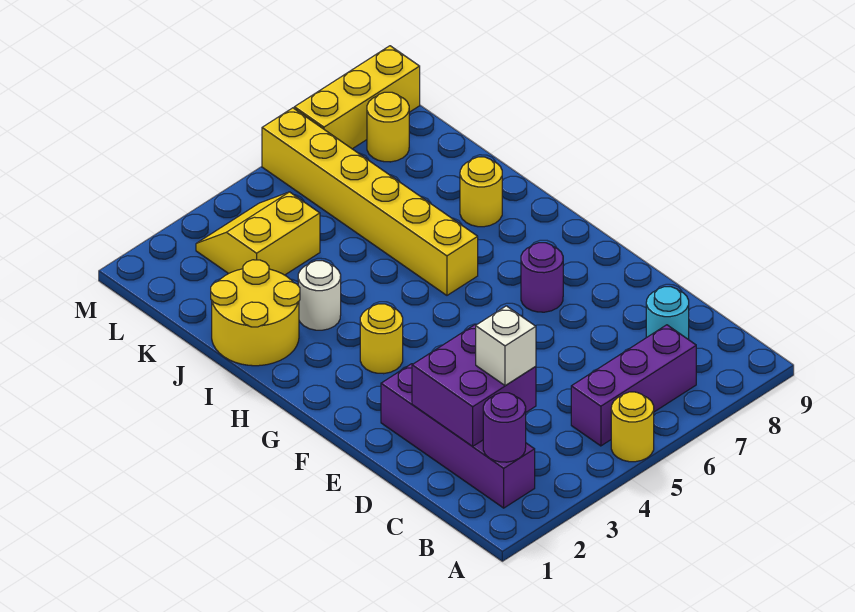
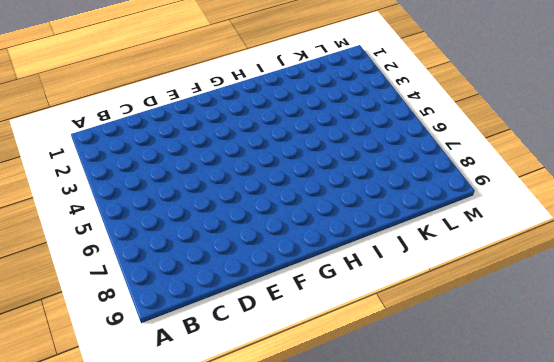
none -> yellow 1x1 round brick [611,392,654,462]
none -> purple 1x4 brick [381,364,535,508]
none -> purple 1x3 brick [571,325,696,446]

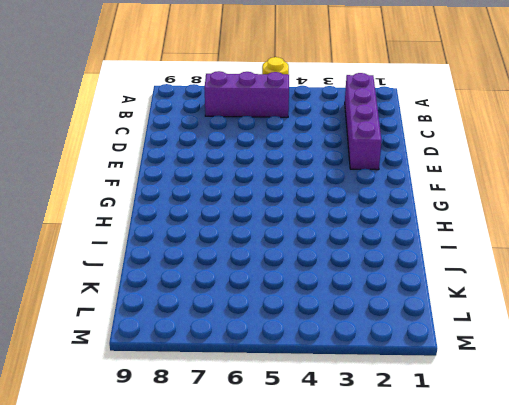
none -> cyan 1x1 round brick [646,287,689,340]
none -> purple 1x1 round brick [521,243,563,312]
none -> yellow 1x1 round brick [360,304,403,374]

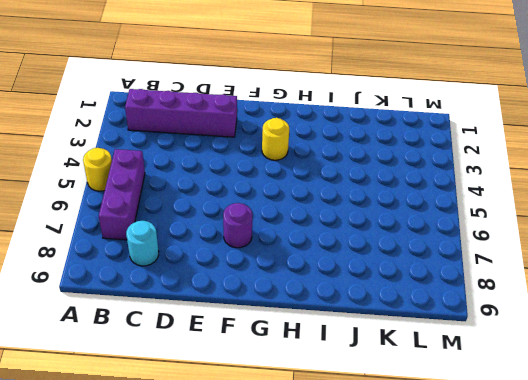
none -> yellow 1x6 brick [262,108,478,295]
none -> yellow 2x2 round brick [211,260,300,366]
none -> white 1x1 round brick [298,261,341,330]

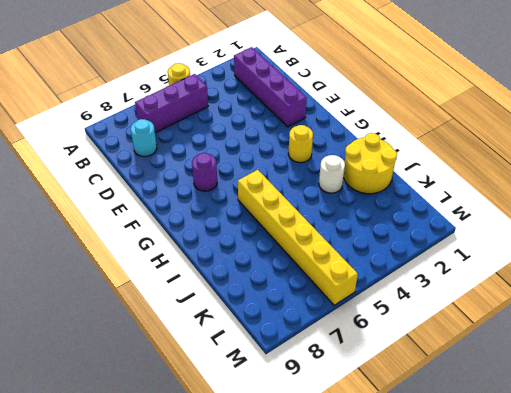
none -> yellow 1x1 round brick [460,157,502,227]
none -> yellow 2x2 slope [196,192,320,275]
none -> yellow 1x1 round brick [367,92,409,162]

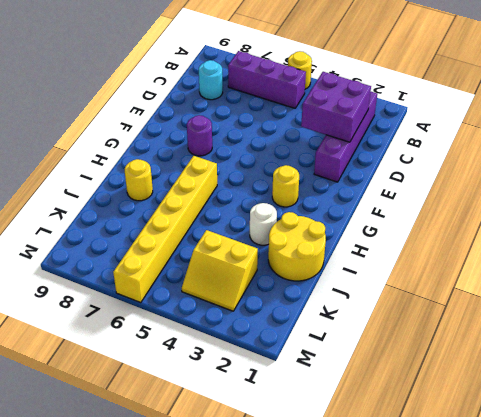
none -> yellow 1x1 round brick [367,92,409,162]
none -> yellow 1x3 brick [294,46,420,149]
none -> purple 1x1 round brick [483,393,526,462]

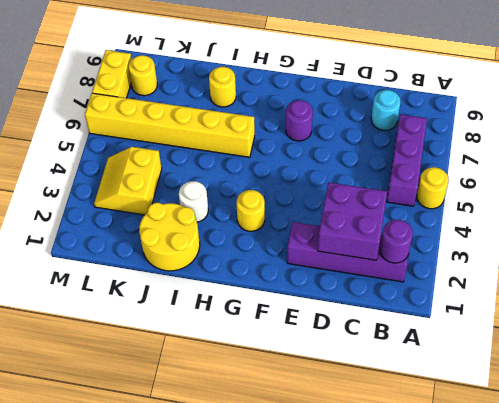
yellow 1x2 brick [92,50,132,98] -> yellow 1x3 brick [294,46,420,149]
none -> white 1x1 brick [476,306,536,386]

